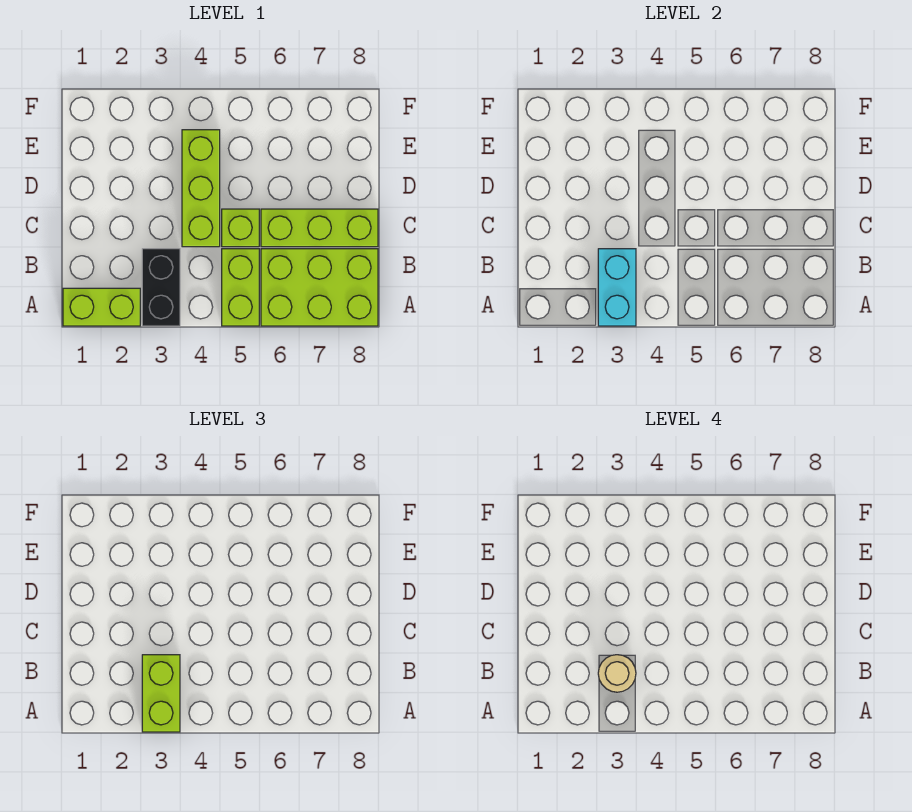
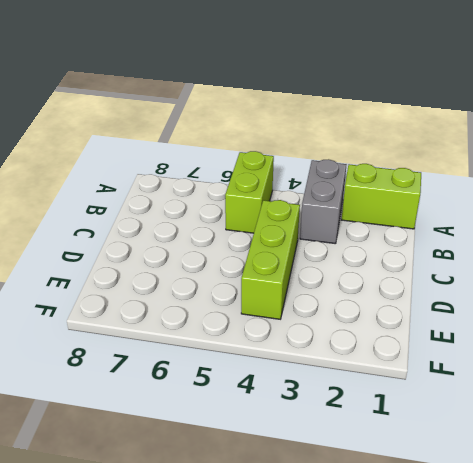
grey 1x2 brick [300,159,347,244] -> black 1x2 brick [142,249,180,326]
none -> lime 2x3 brick [261,249,378,326]
none -> lime 1x1 brick [222,209,259,247]

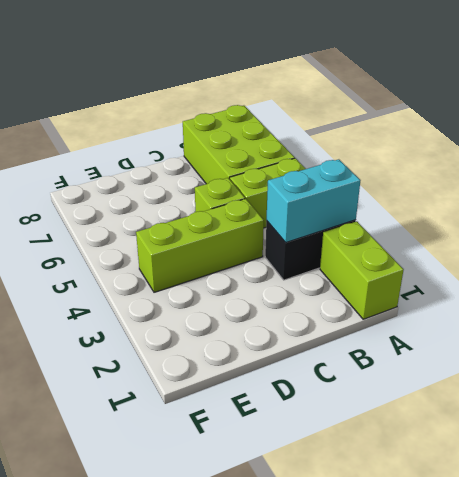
none -> lime 1x3 brick [261,209,378,247]
none -> lime 1x2 brick [142,655,180,732]

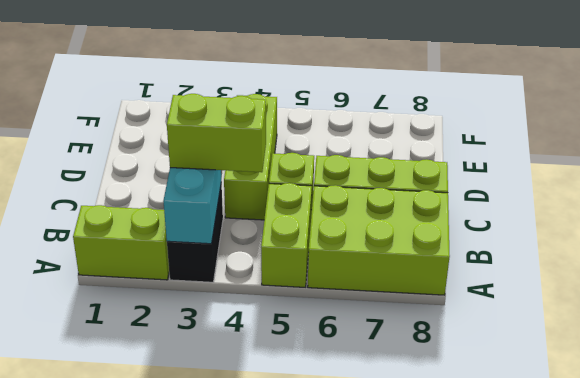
lime 1x2 brick [167,94,266,172] -> lime 1x2 brick turned to [142,655,180,732]
none -> tan 1x1 round brick [598,655,636,692]

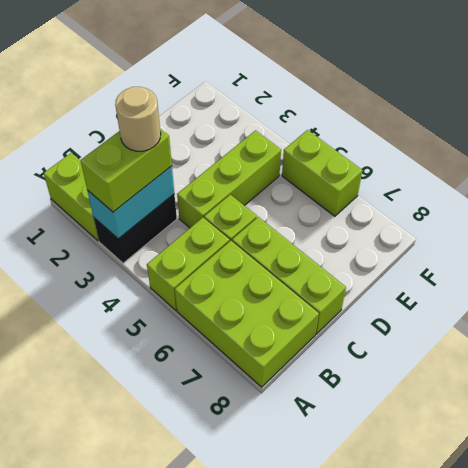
lime 1x2 brick [282,130,362,216] -> none

